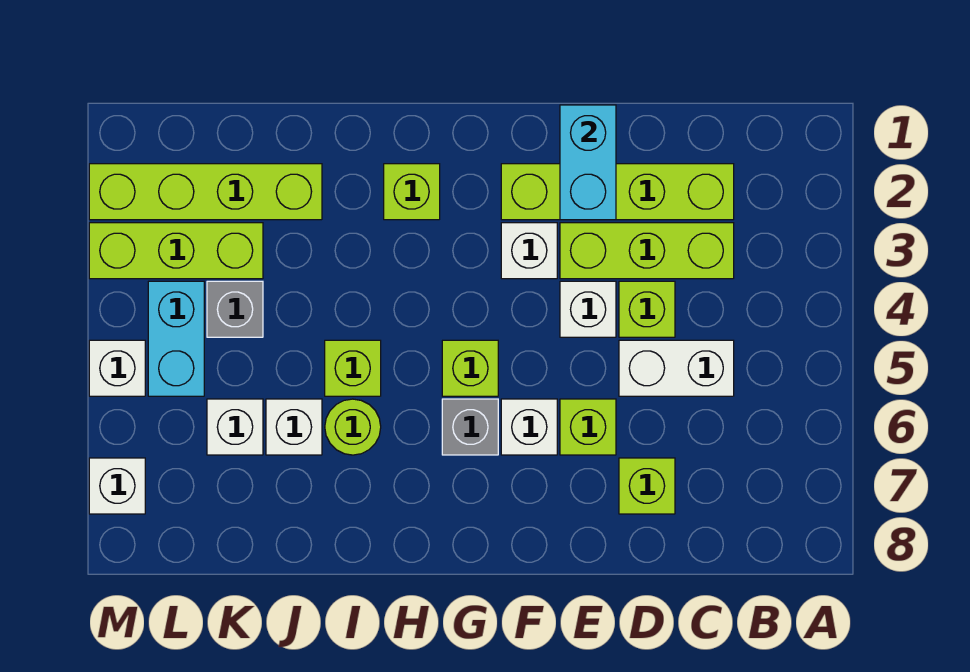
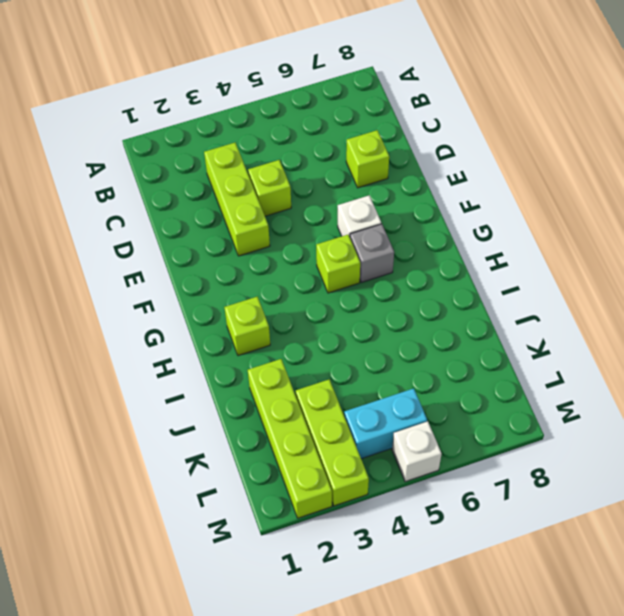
none -> lime 1x4 brick [501,164,734,220]
none -> white 1x2 brick [619,340,734,396]
none -> white 1x1 brick [560,281,616,337]

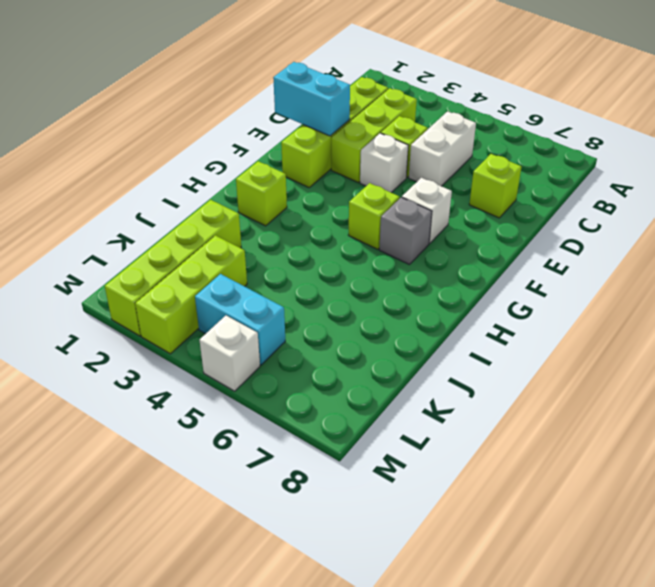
none -> lime 1x1 brick [560,399,616,455]
none -> white 1x1 brick [501,223,557,279]
none -> lime 1x1 brick [325,340,381,396]

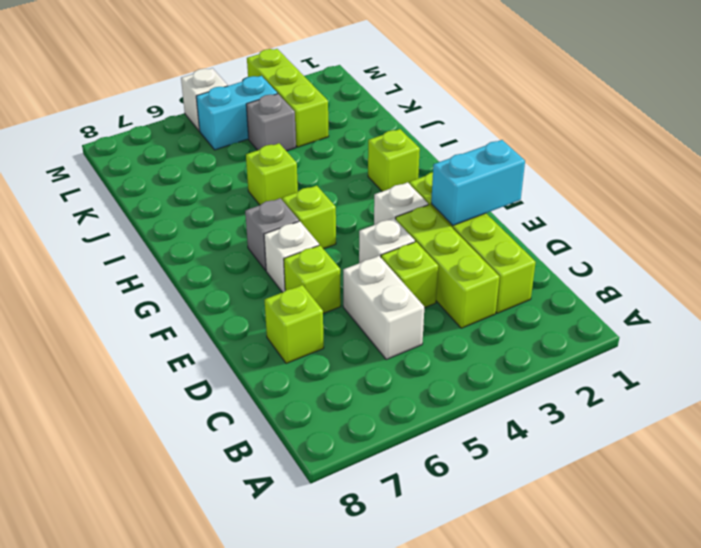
none -> lime 1x1 round brick [325,399,381,455]
none -> lime 1x4 brick [89,164,322,220]
none -> white 1x1 brick [266,399,322,455]

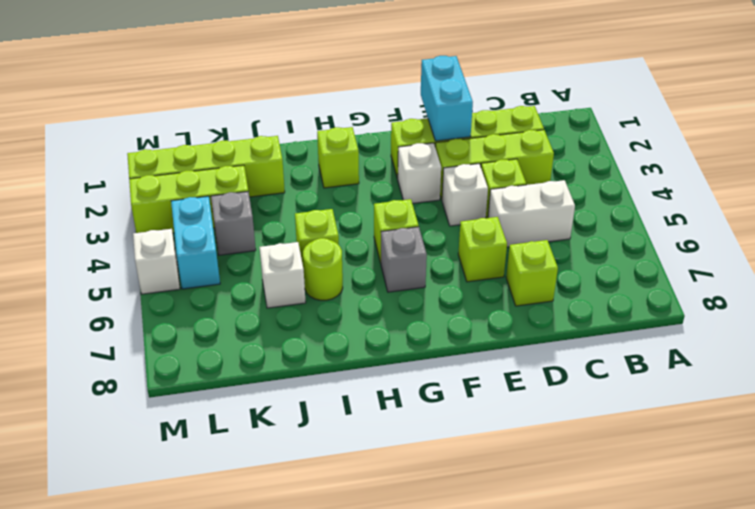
none -> white 1x1 brick [501,399,557,455]
none -> white 1x1 brick [207,399,263,455]
none -> white 1x1 brick [89,458,145,514]

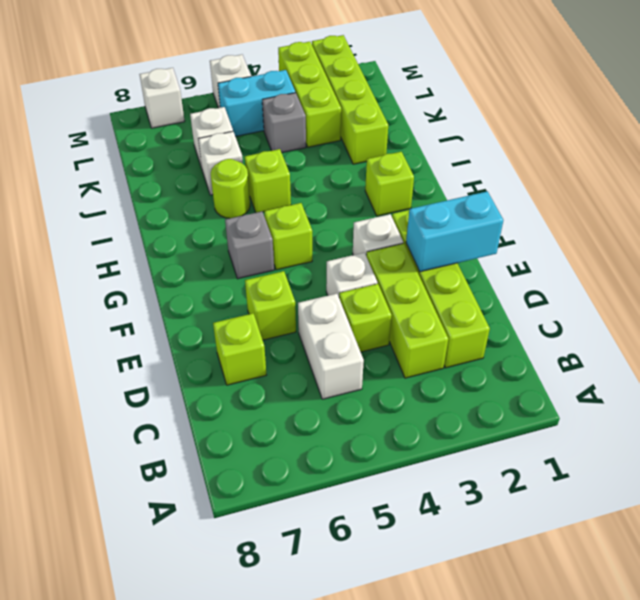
none -> white 1x1 brick [501,399,557,455]

